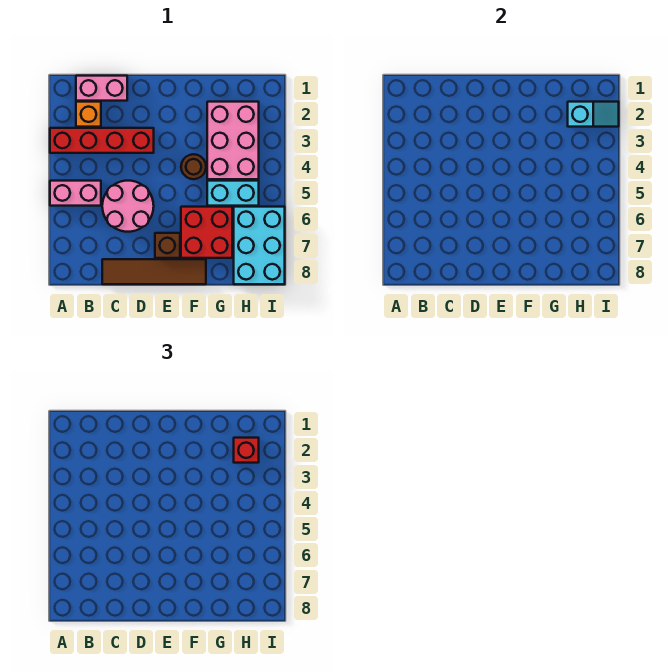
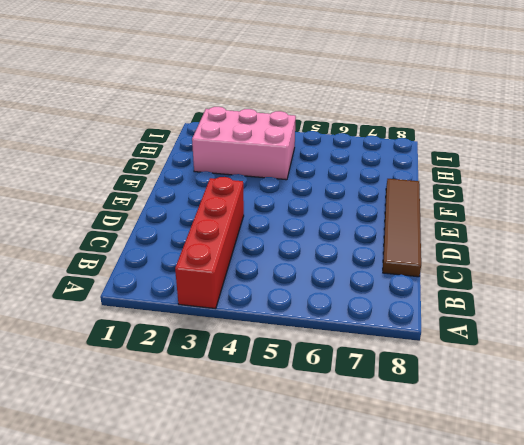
none -> pink 1x2 brick [50,181,101,206]
none -> pink 1x2 brick [76,76,127,101]
none -> orange 1x1 brick [76,102,101,127]

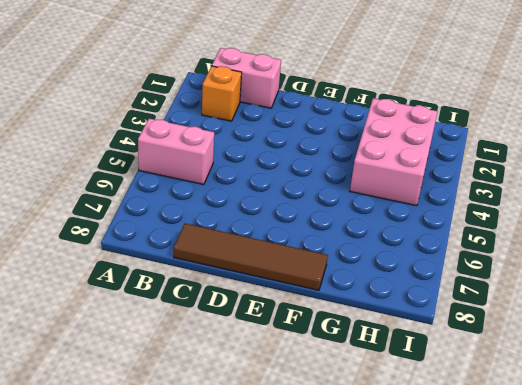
none -> red 1x4 brick [50,128,154,153]
none -> pink 2x2 round brick [102,181,154,232]
none -> brown 1x1 brick [155,233,180,258]

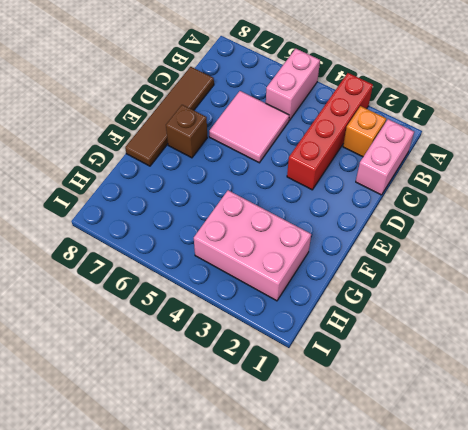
pink 2x2 tile [209,91,289,163] -> pink 2x2 round brick [102,181,154,232]
none -> brown 1x1 round brick [181,154,206,179]
none -> red 2x2 brick [181,207,232,258]
none -> cyan 1x2 brick [207,181,259,206]

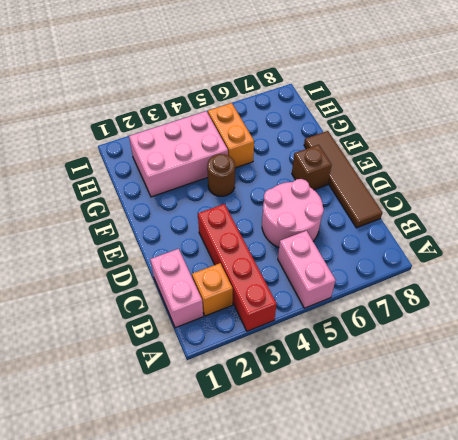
orange 1x2 brick [208,103,254,168] -> cyan 1x2 brick [207,181,259,206]
none -> red 2x2 brick [181,207,232,258]
none -> cyan 2x3 brick [234,207,285,284]
none -> cyan 1x2 slope [568,102,619,127]

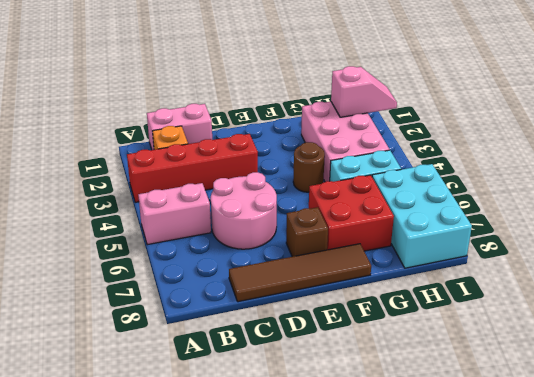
pink 1x2 slope [331,66,397,117] -> cyan 1x2 slope [568,102,619,127]
none -> red 1x1 brick [234,438,259,463]

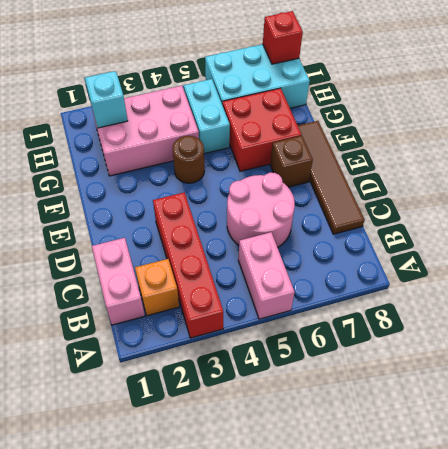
red 1x1 brick [263,11,303,64] -> red 1x1 brick moved to [234,438,259,463]

